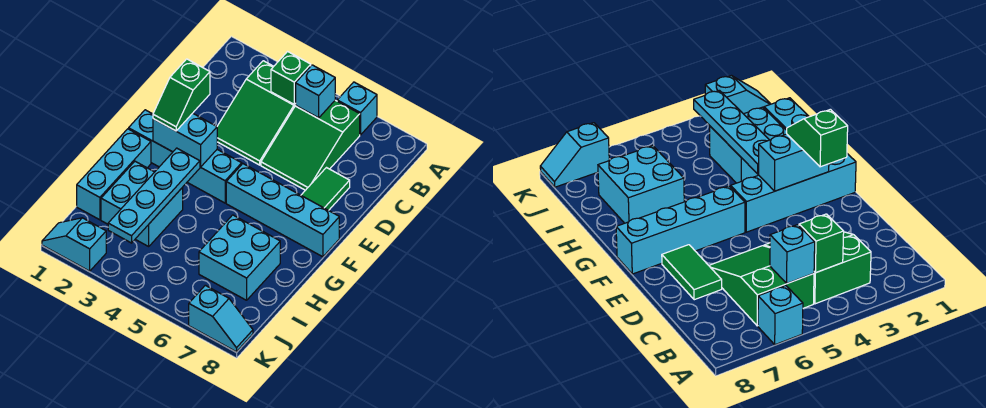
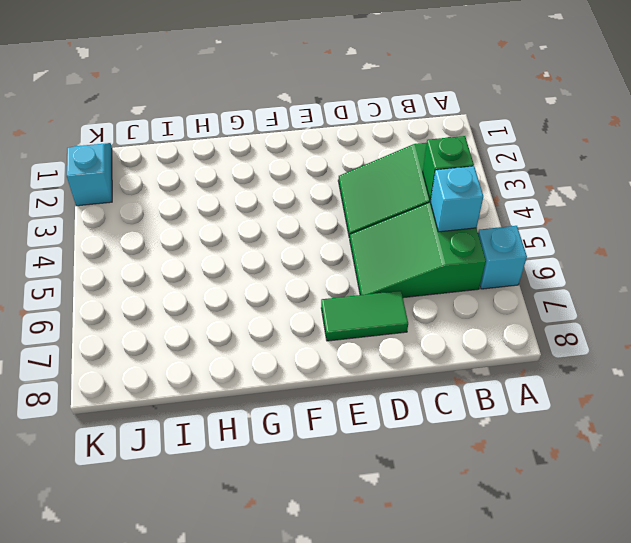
none -> cyan 1x4 brick [129,110,242,203]
none -> cyan 1x4 brick [226,164,339,257]
none -> cyan 1x3 brick [77,129,151,220]

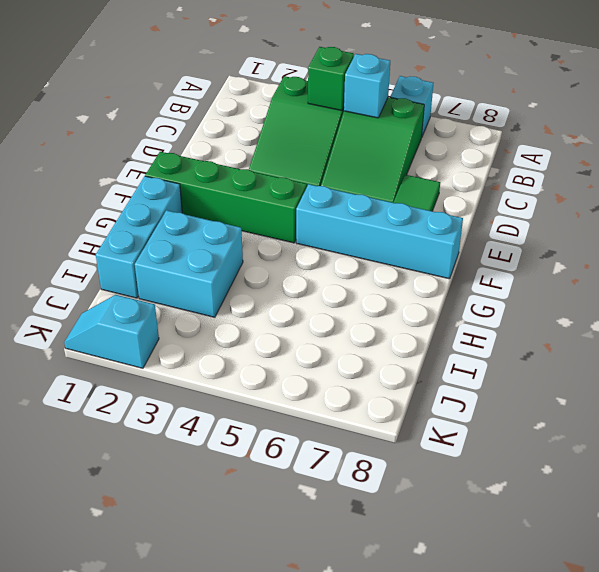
green 1x4 brick [145,152,307,243] -> cyan 1x4 brick [129,110,242,203]
none -> cyan 2x2 brick [199,215,280,300]
none -> cyan 1x2 slope [189,285,253,352]
none -> cyan 1x2 brick [153,113,217,167]

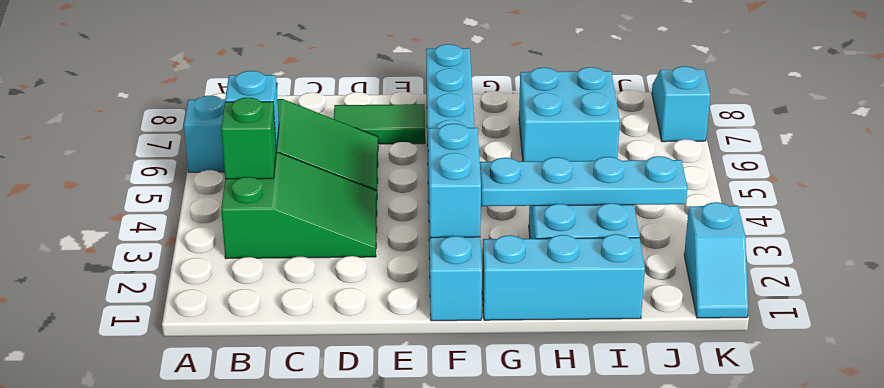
none -> green 1x2 slope [153,59,210,131]

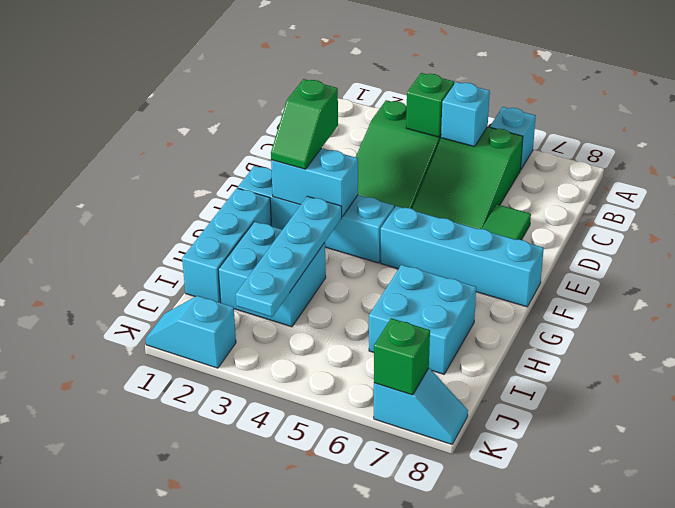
green 1x1 brick [374,318,430,395] -> none

